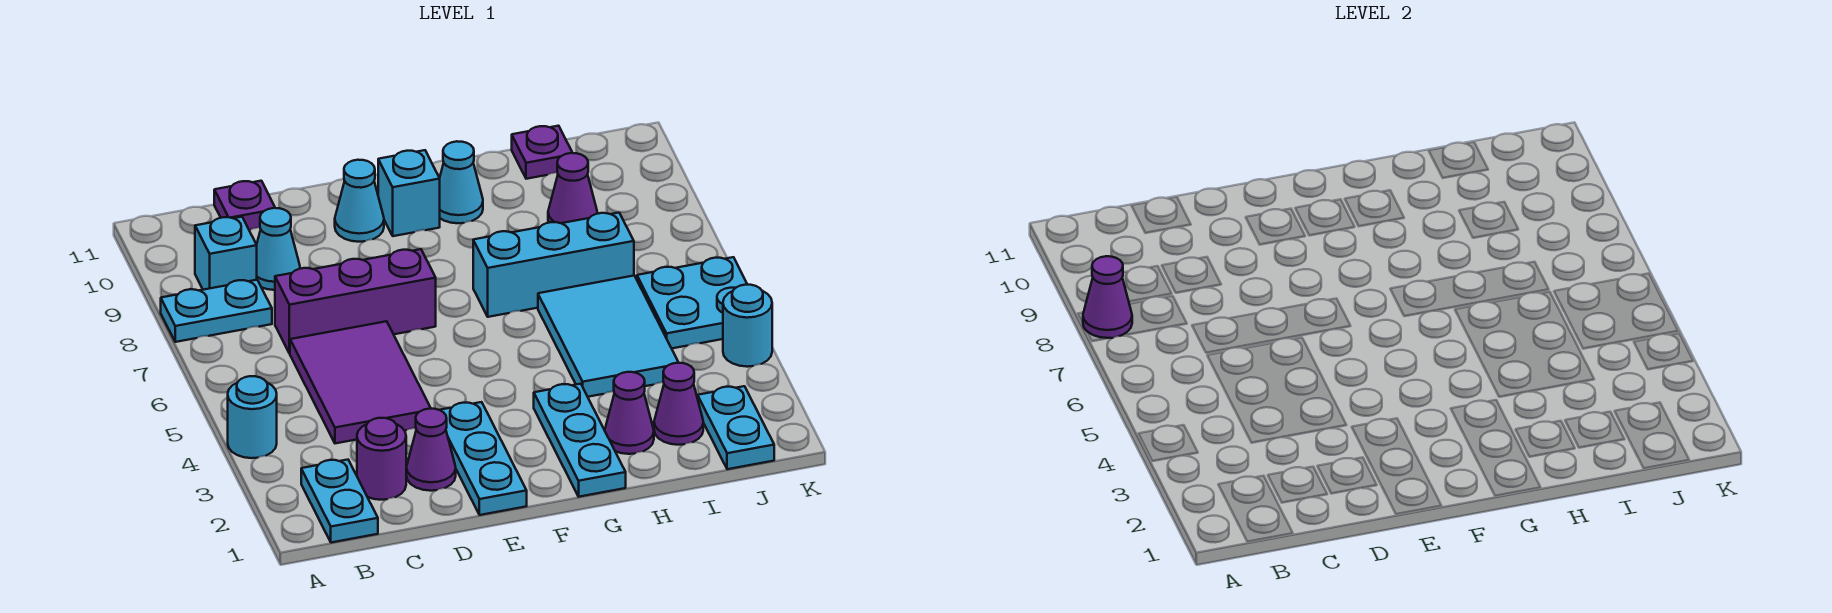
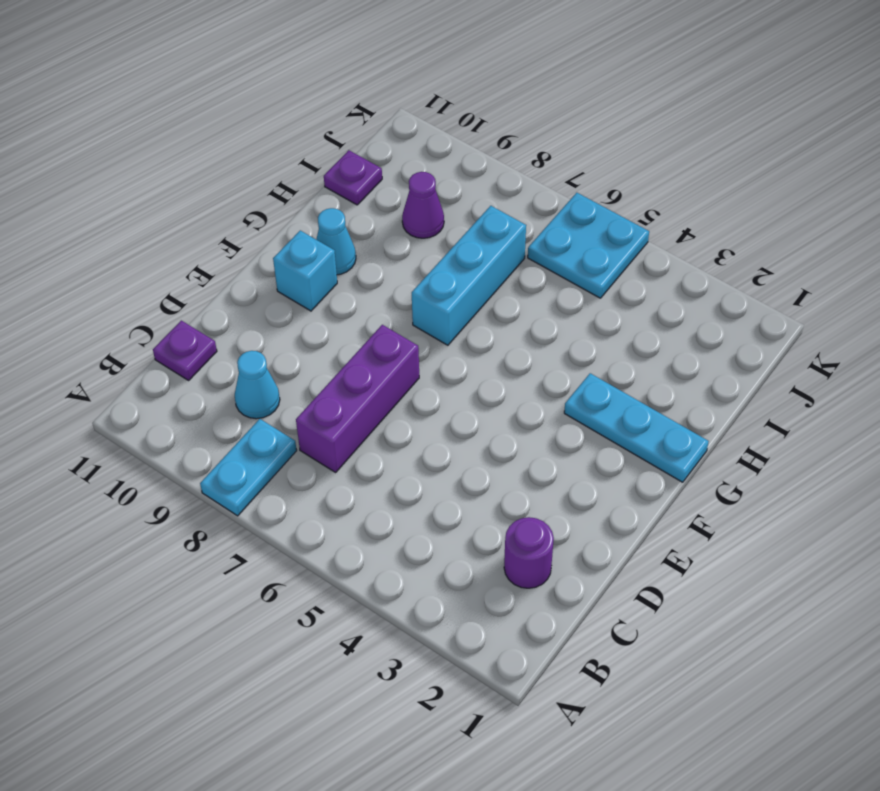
none -> cyan 1x1 round brick [228,376,277,458]
none -> cyan 1x2 plate [301,460,378,543]
none -> cyan 1x1 brick [195,217,257,290]

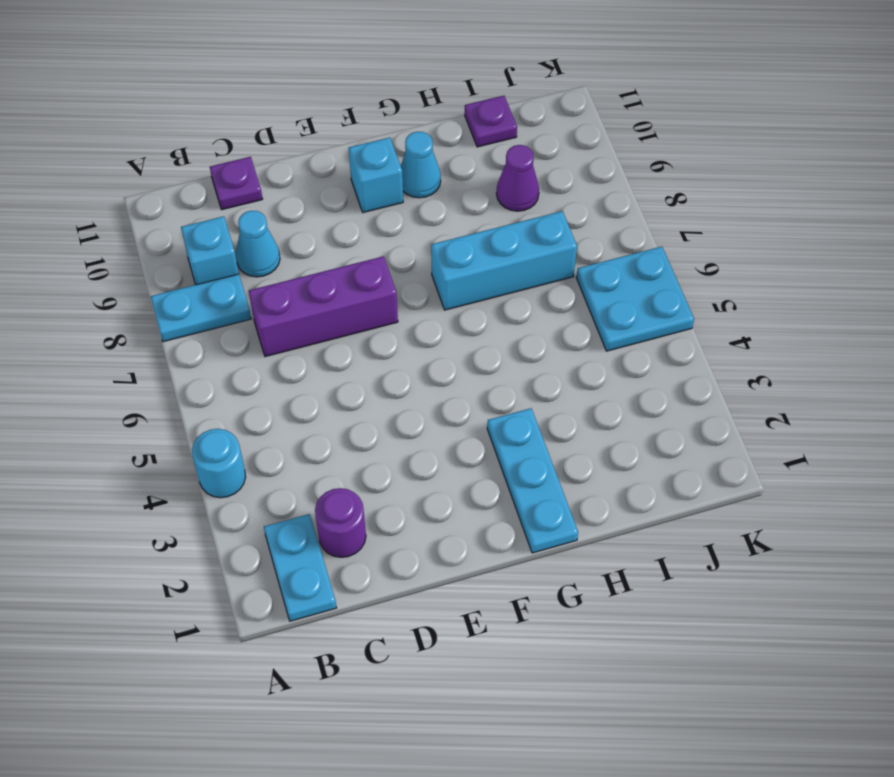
none -> purple 2x3 tile [290,321,431,443]
none -> purple 1x1 cone [406,409,456,491]
none -> cyan 1x3 plate [440,402,527,515]

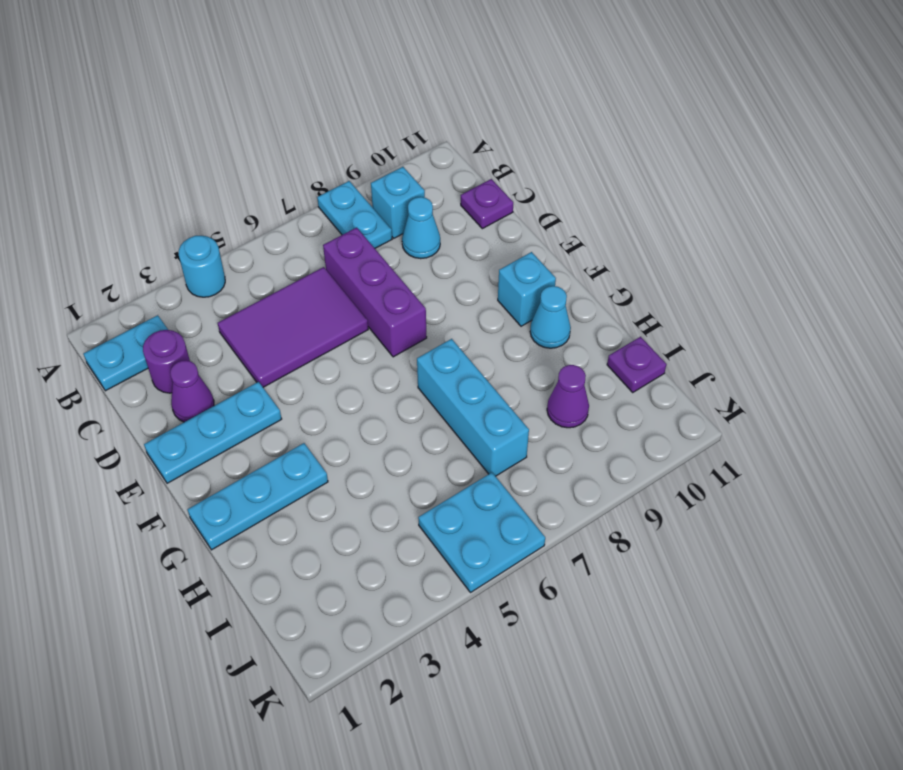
none -> cyan 1x1 cone [335,160,384,242]
none -> purple 1x1 cone [605,372,654,454]
none -> cyan 2x3 tile [538,276,679,397]

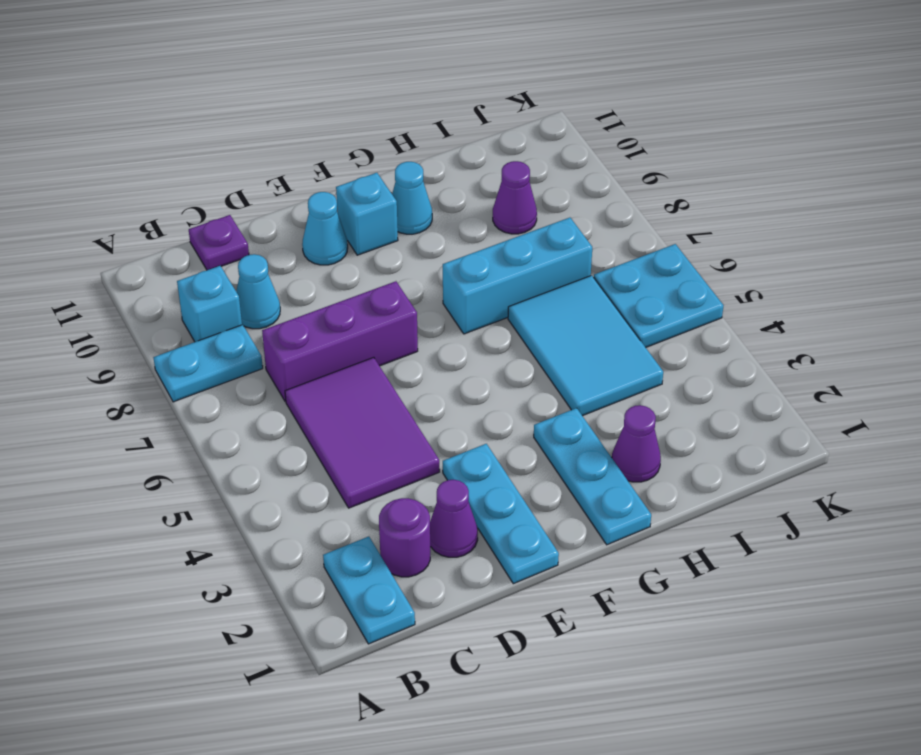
none -> cyan 1x1 round brick [228,376,277,458]
none -> purple 1x1 cone [654,363,703,445]
none -> purple 1x1 plate [512,126,572,179]

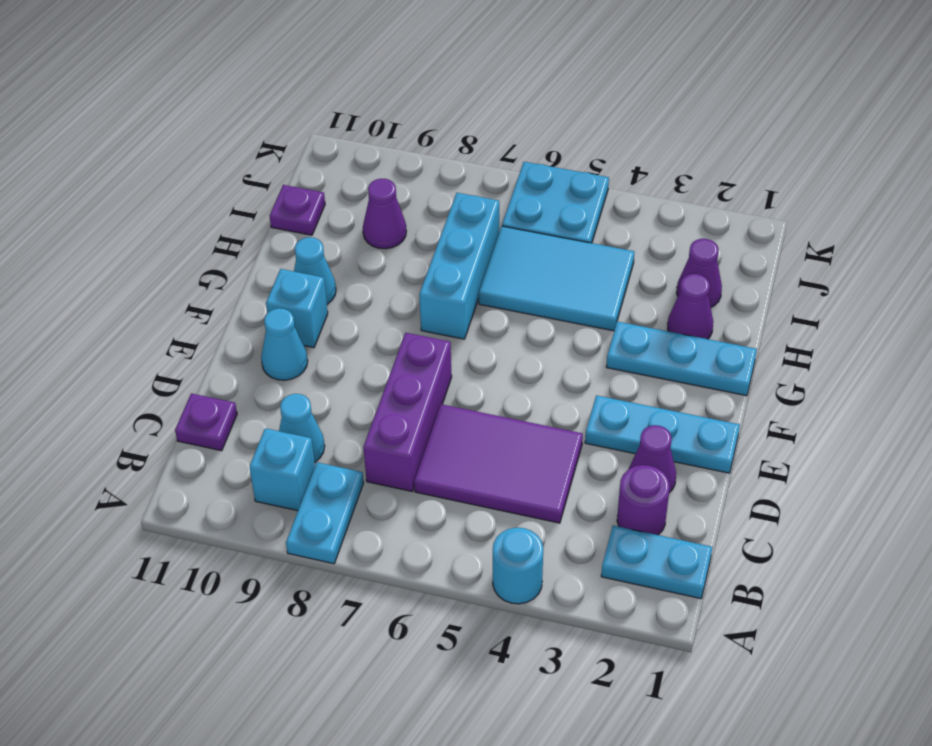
none -> cyan 1x2 plate [698,386,774,469]
none -> cyan 1x1 round brick [723,285,772,367]
none -> purple 1x1 cone [1083,256,1132,338]

